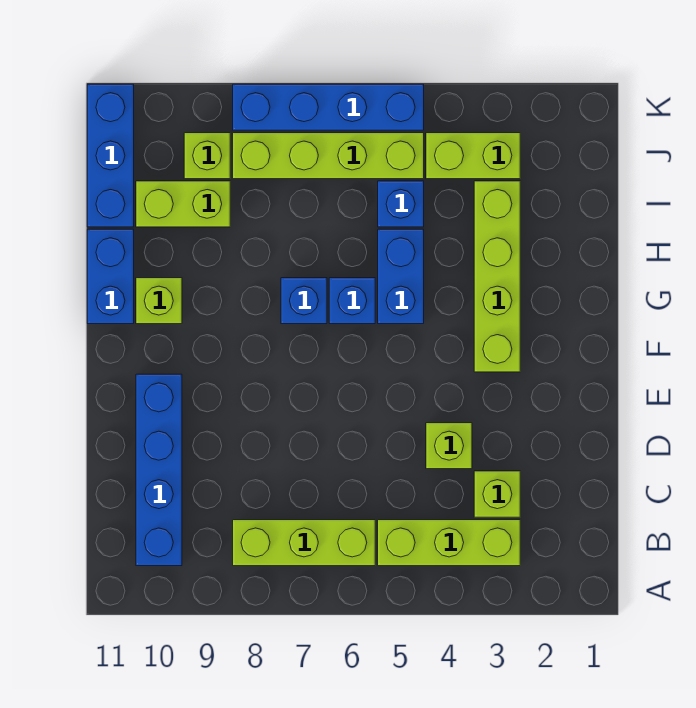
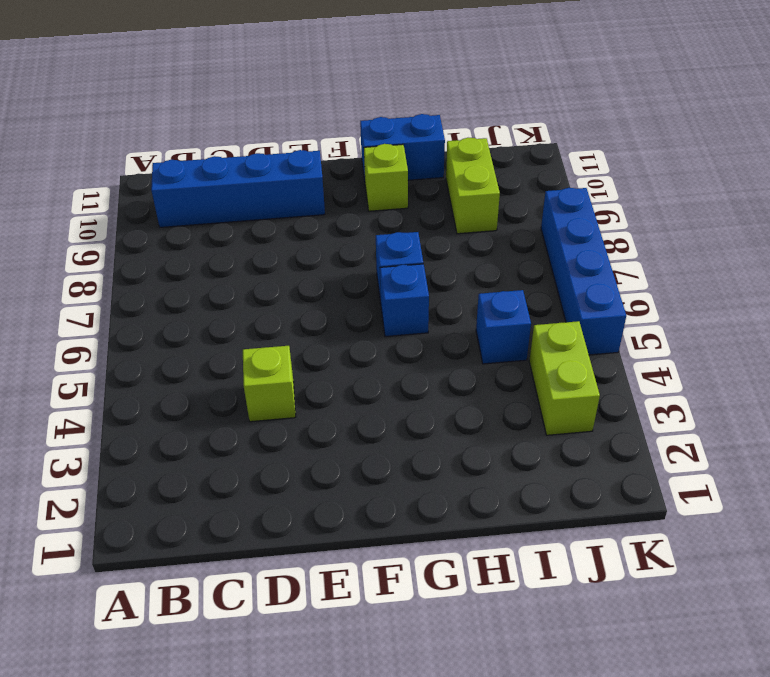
none -> lime 1x3 brick [378,520,520,566]
none -> lime 1x3 brick [233,520,375,566]
none -> lime 1x1 brick [474,471,520,517]

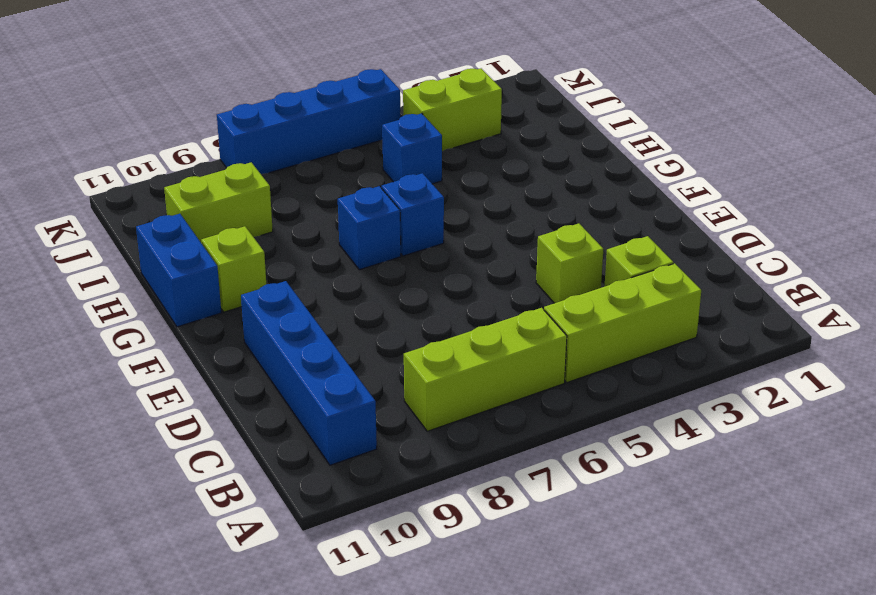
none -> lime 1x4 brick [474,181,520,372]
none -> blue 1x2 brick [378,229,424,324]
none -> blue 1x3 brick [87,84,134,227]

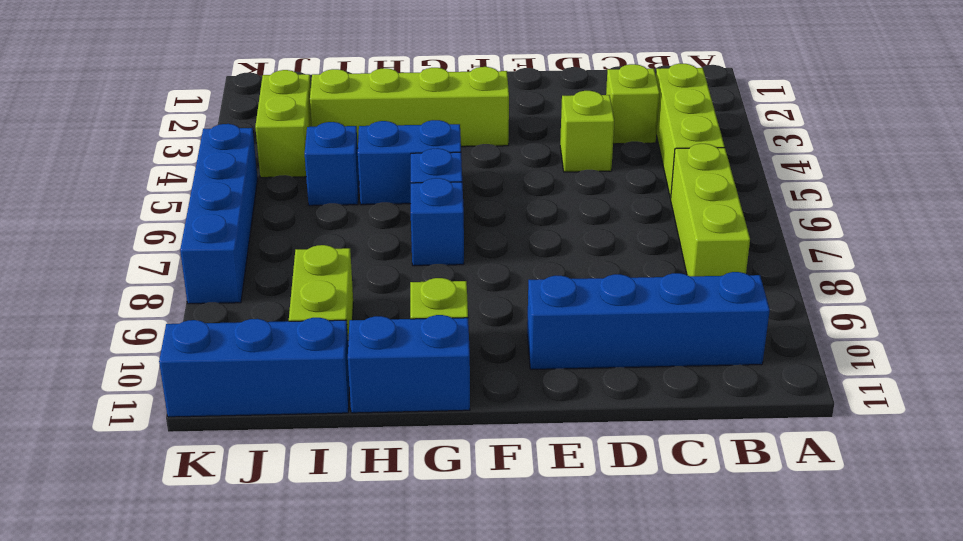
none -> lime 1x4 brick [233,133,424,179]
none -> lime 1x1 brick [184,133,230,179]

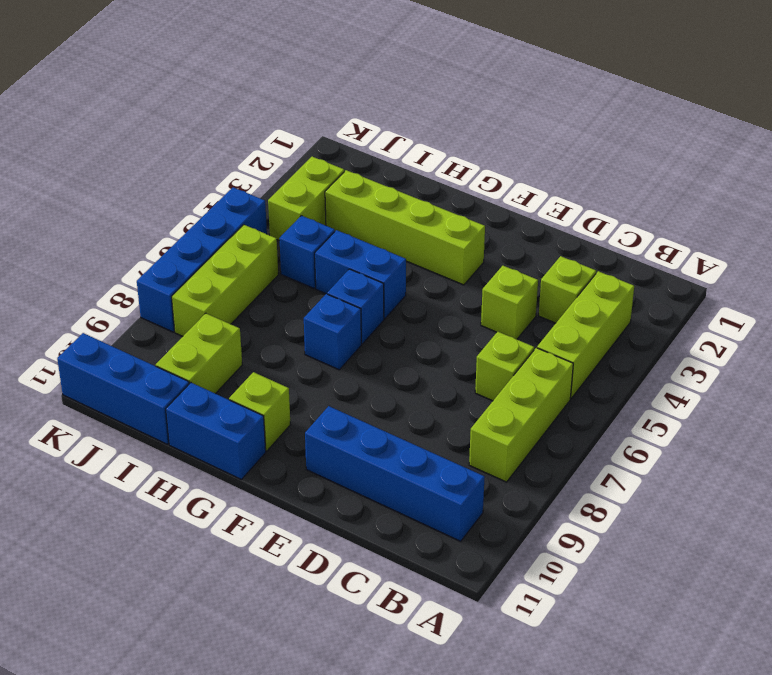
lime 1x1 brick [475,332,534,401] -> lime 1x1 brick moved to [184,133,230,179]
lime 1x3 brick [172,225,278,336] -> lime 1x4 brick [233,133,424,179]

